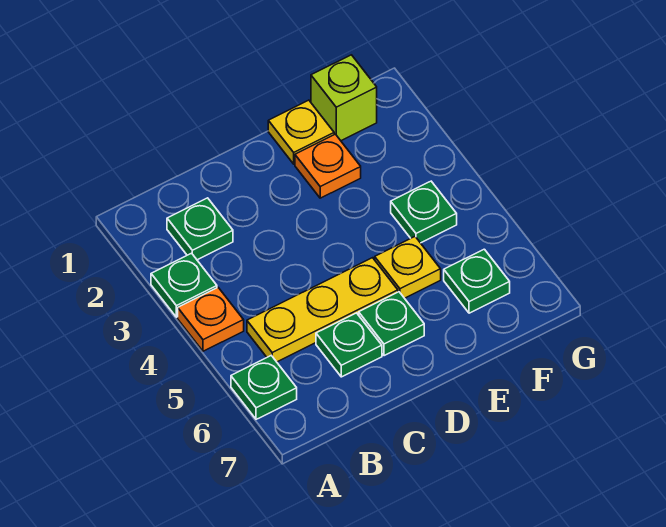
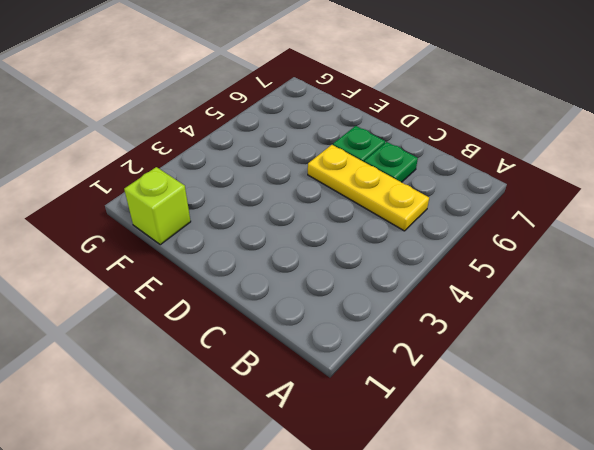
none -> green 1x1 plate [151,253,217,317]
none -> orange 1x1 plate [178,288,244,351]
none -> green 1x1 plate [231,356,297,419]

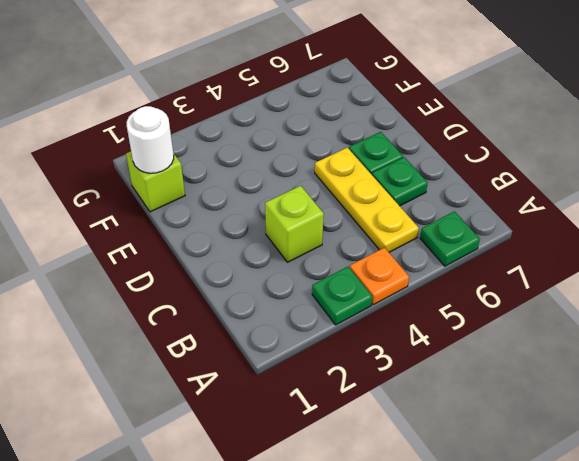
lime 1x1 brick [265,186,324,262] -> none
white 1x1 round brick [127,106,174,173] -> none
none -> green 1x1 plate [167,198,233,260]
none -> yellow 1x1 plate [268,100,334,164]
none -> orange 1x1 plate [295,134,361,198]

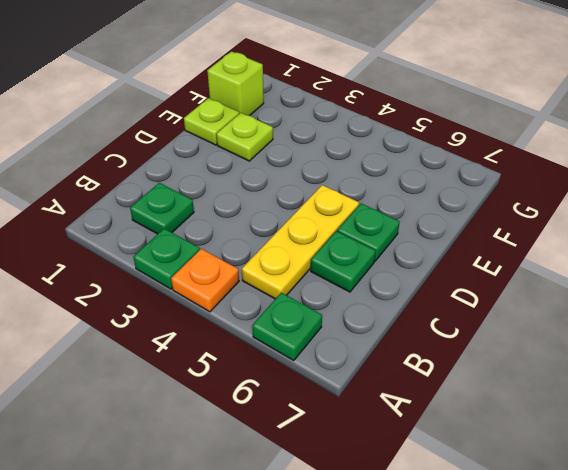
lime 1x1 plate [184,98,239,145] -> yellow 1x1 plate [268,100,334,164]
lime 1x1 plate [217,113,273,161] -> orange 1x1 plate [295,134,361,198]
none -> yellow 1x1 plate [375,237,441,298]
none -> green 1x1 plate [391,181,457,243]
none -> green 1x1 plate [444,249,510,313]

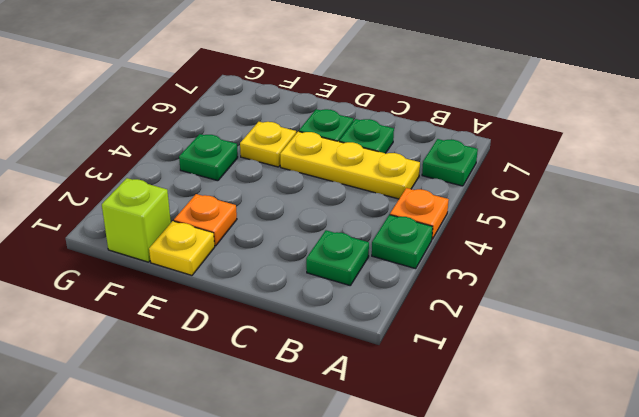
none -> green 1x1 plate [444,249,510,313]

